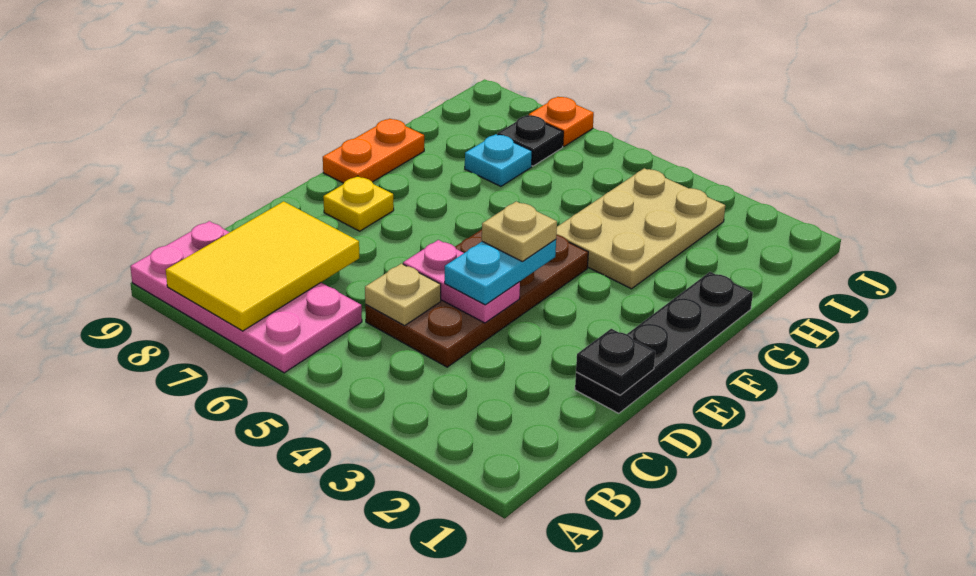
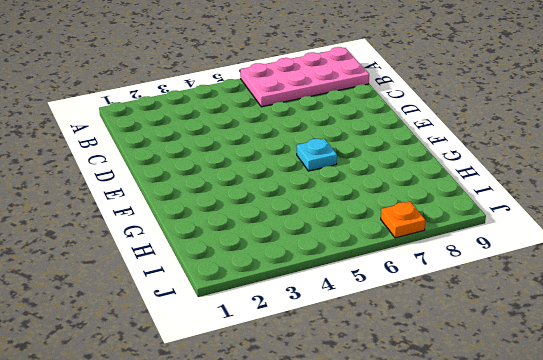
cyan 1x1 plate [297,139,337,171] -> cyan 1x1 plate moved to [465,134,532,186]
none -> brown 2x4 plate [365,229,588,367]
none -> black 1x4 plate [575,272,753,413]
none -> yellow 1x1 plate [323,176,394,231]

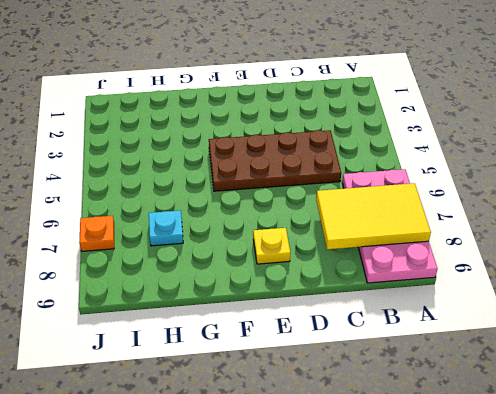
none -> black 1x4 plate [575,272,753,413]
none -> orange 1x2 plate [323,119,424,183]
none -> tan 2x3 plate [556,168,725,289]

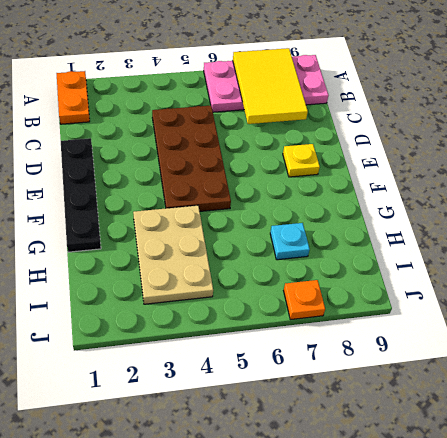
orange 1x2 plate [57,71,90,124] -> orange 1x2 plate moved to [323,119,424,183]
none -> black 1x1 plate [497,115,563,166]
none -> tan 1x1 plate [365,263,441,326]
none -> black 1x1 plate [576,329,655,395]

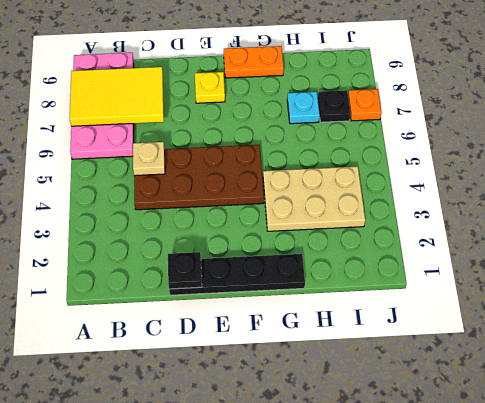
none -> pink 1x2 plate [403,240,520,323]
none -> cyan 1x2 plate [445,239,556,305]
none -> tan 1x1 plate [482,201,557,262]

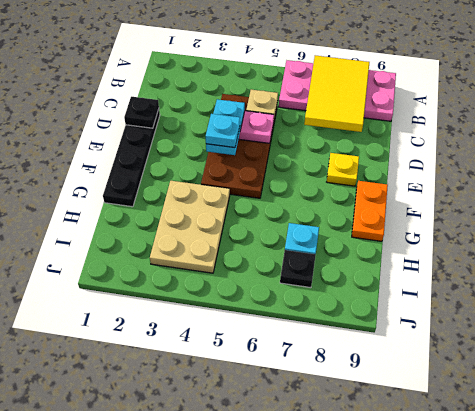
cyan 1x1 plate [206,114,240,148] -> tan 1x1 plate [482,201,557,262]
none -> orange 1x1 plate [529,97,594,146]

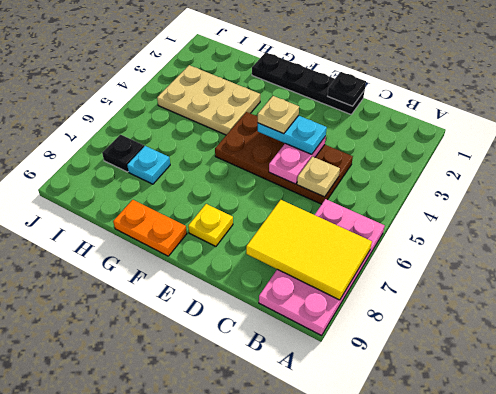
none -> orange 1x1 plate [529,97,594,146]

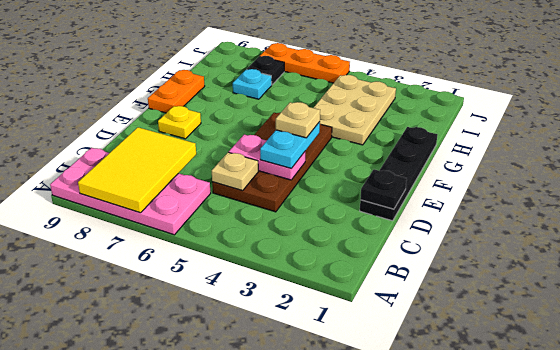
orange 1x3 plate [260,43,350,83] -> orange 1x1 plate [529,97,594,146]

